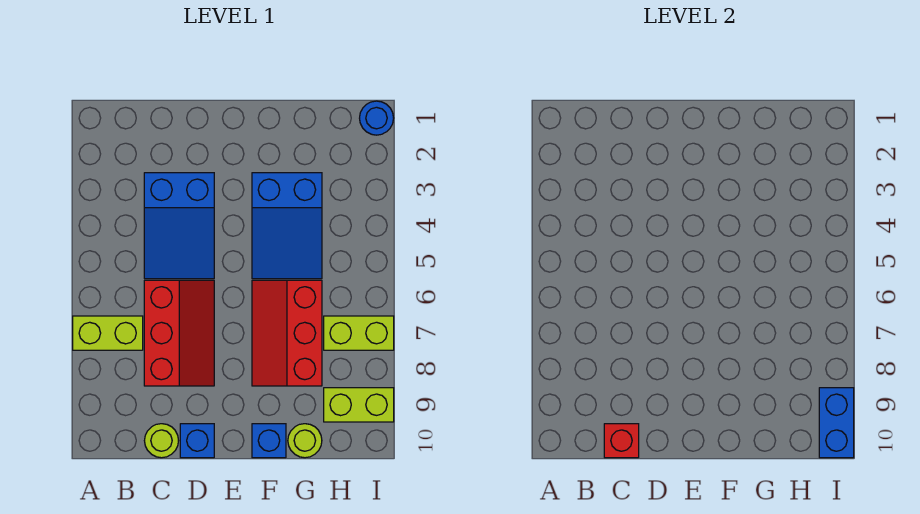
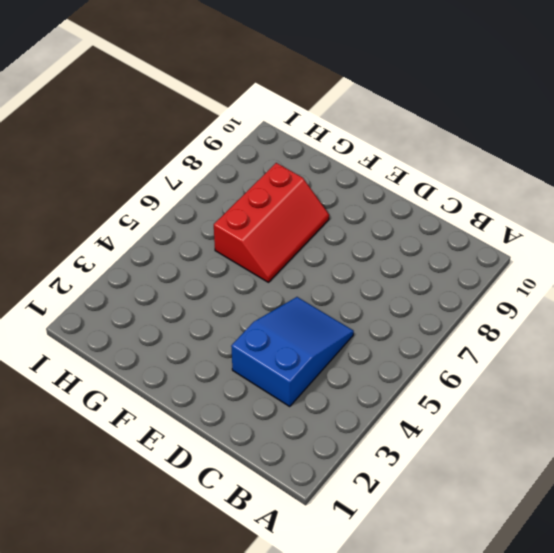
none -> lime 1x2 brick [73,316,143,350]
none -> red 2x3 slope [144,280,214,386]
none -> lime 1x1 round brick [144,424,179,458]

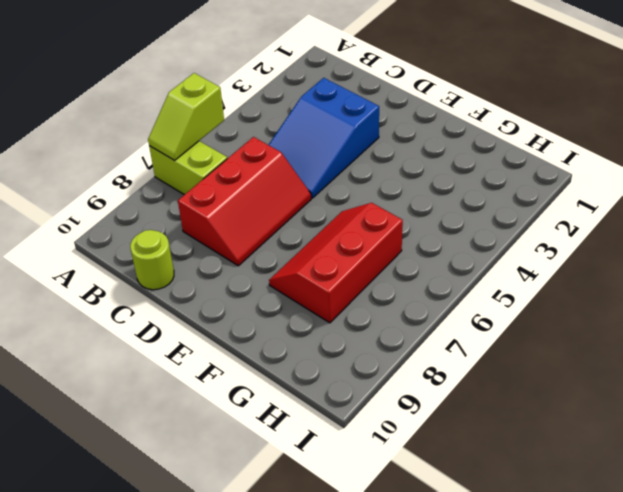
lime 1x2 slope [148,73,224,160] -> none
none -> blue 1x1 brick [180,424,214,458]
none -> blue 2x3 slope [252,173,322,279]
none -> blue 1x1 brick [252,424,286,458]

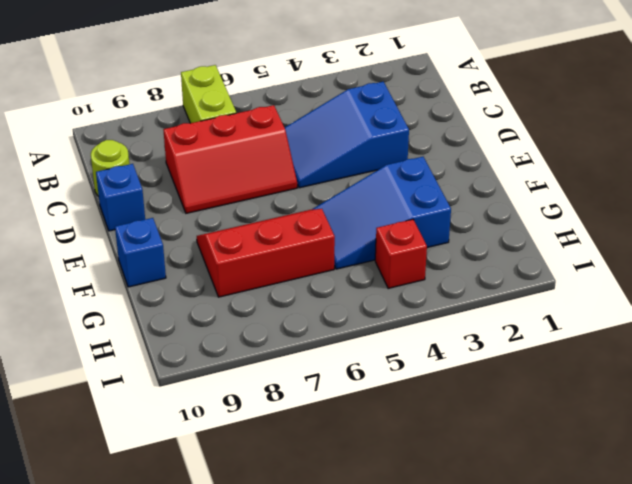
red 1x1 brick [375,219,427,288] -> red 1x1 brick moved to [604,424,639,458]
none -> lime 1x1 round brick [288,424,322,458]
none -> lime 1x2 brick [324,316,394,350]
none -> lime 1x2 brick [324,388,394,422]

